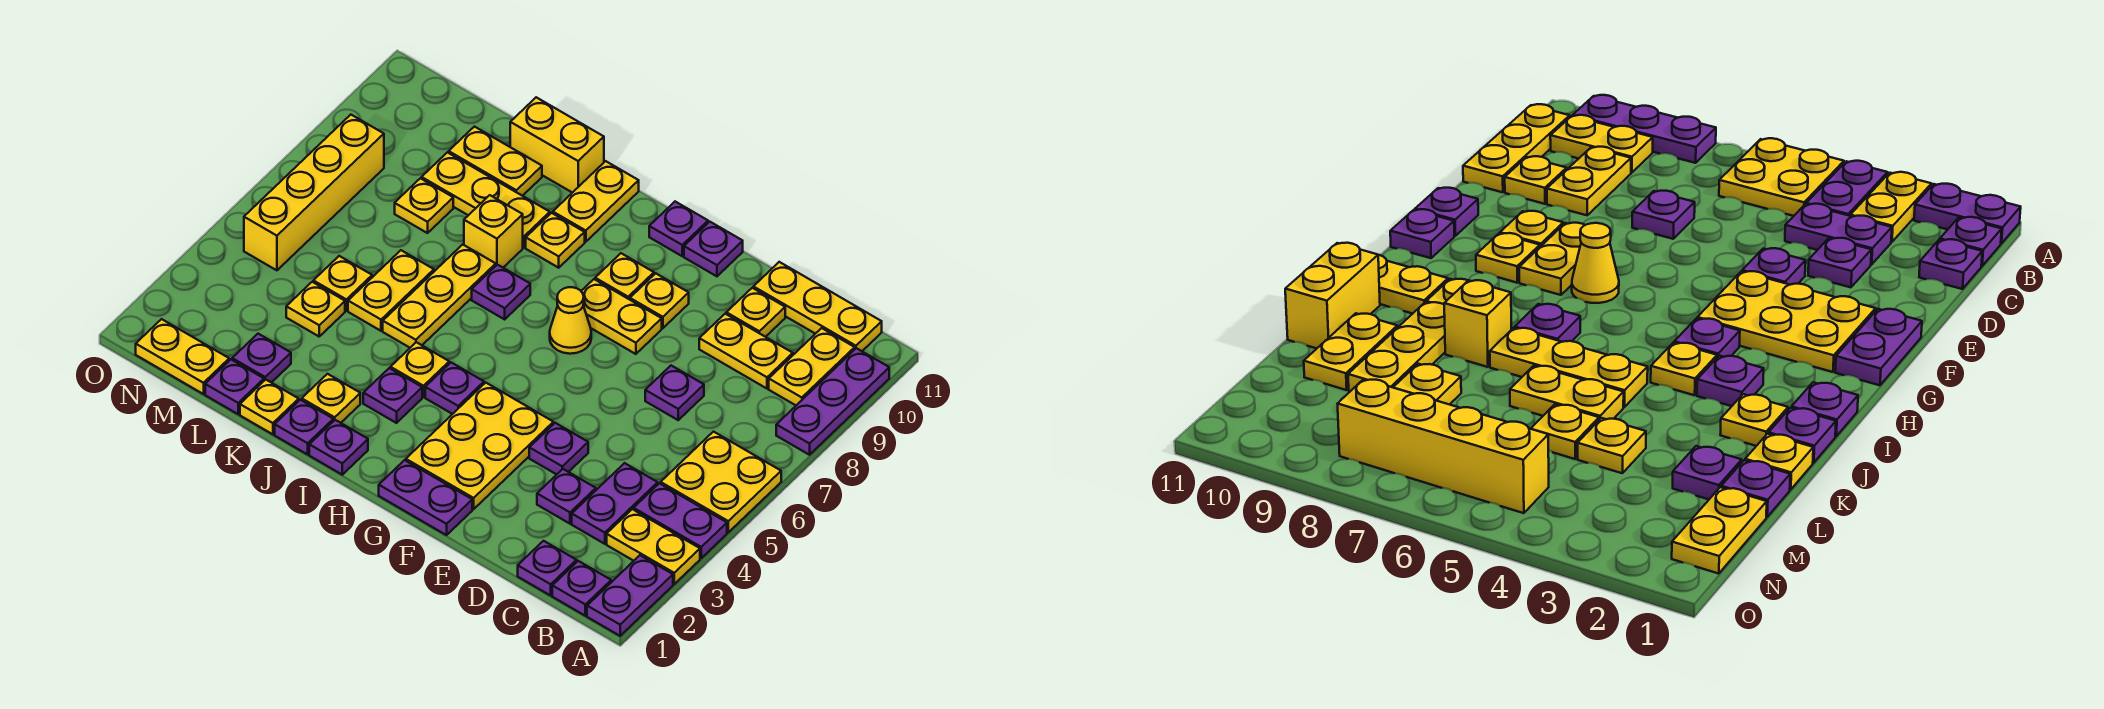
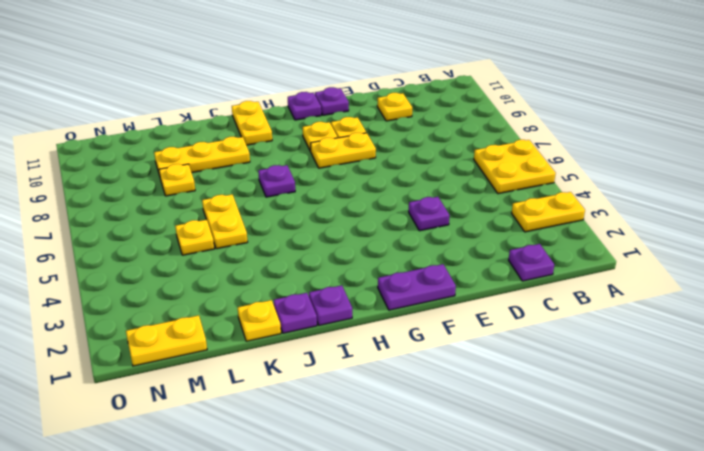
none -> purple 1x2 plate [587,555,673,636]
none -> purple 1x2 plate [634,483,727,558]
none -> purple 1x3 plate [776,348,889,455]
none -> purple 1x1 plate [552,561,611,616]

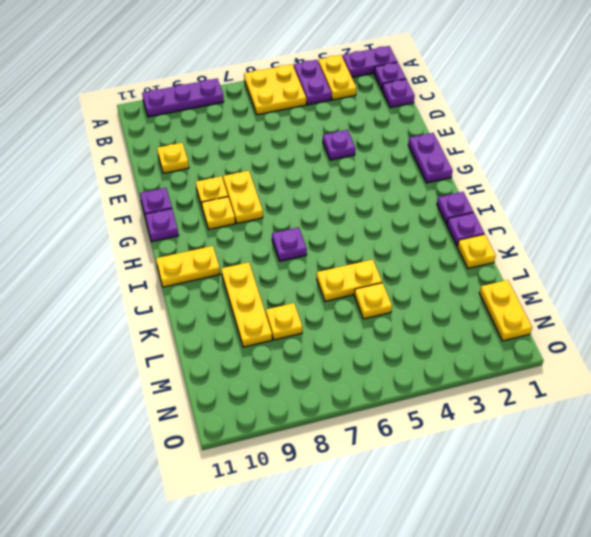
none -> yellow 1x2 plate [769,328,855,405]
none -> yellow 1x3 plate [753,262,882,351]
none -> purple 1x2 plate [572,463,658,544]
none -> yellow 1x2 plate [699,314,793,389]

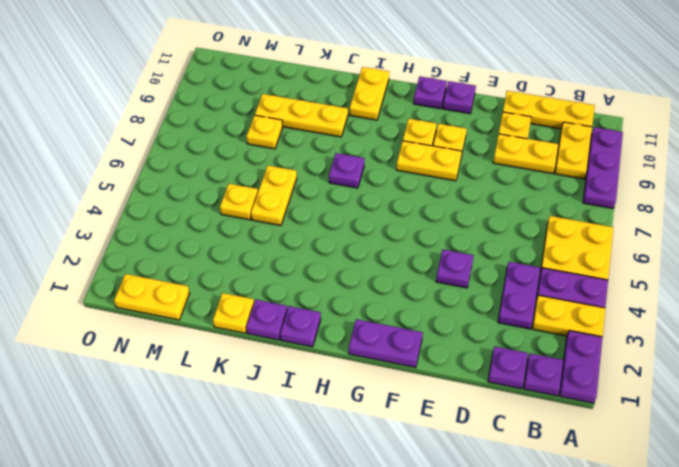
none -> purple 1x1 plate [537,469,596,524]
none -> purple 1x1 plate [645,366,704,420]
none -> yellow 2x3 plate [406,383,553,509]
none -> yellow 1x1 cone [550,287,591,354]

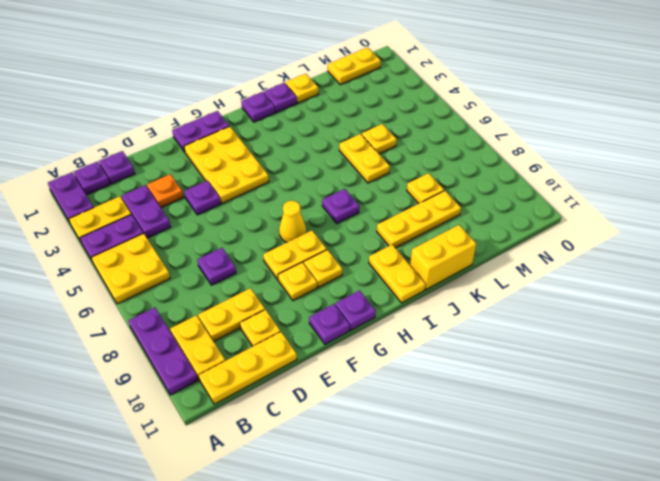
orange 1x1 plate [147,174,183,208] -> purple 1x1 plate [537,469,596,524]
none -> purple 1x1 plate [425,363,484,414]
none -> purple 1x1 plate [363,368,422,423]
none -> yellow 1x1 plate [391,342,449,397]
none -> yellow 1x1 plate [526,213,585,268]

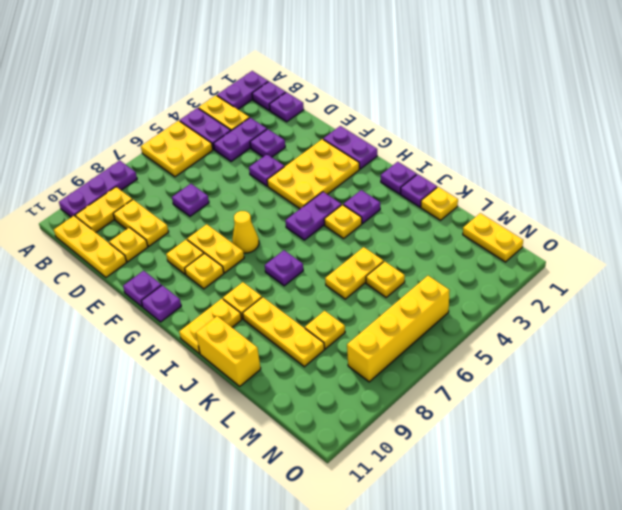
purple 1x2 plate [285,192,342,240] -> purple 1x1 plate [425,363,484,414]
none -> yellow 1x1 plate [302,374,360,423]
none -> yellow 1x3 plate [383,244,496,348]
none -> yellow 1x1 brick [464,195,523,267]
none -> yellow 1x2 plate [449,127,542,196]

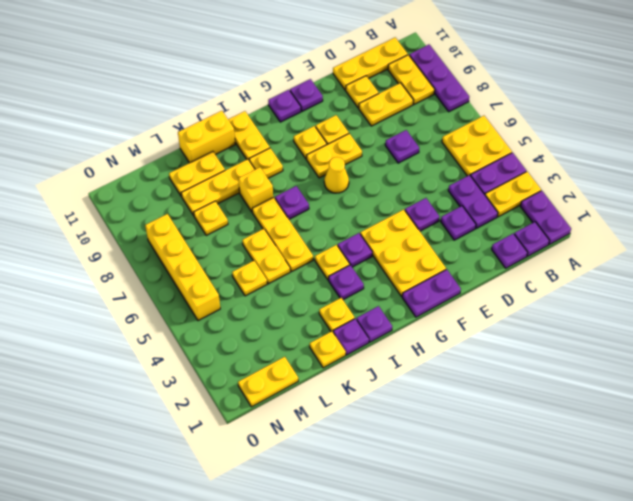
none -> purple 1x1 plate [205,360,264,414]
none -> purple 1x1 plate [232,334,291,383]
none -> yellow 1x1 plate [286,282,345,336]

